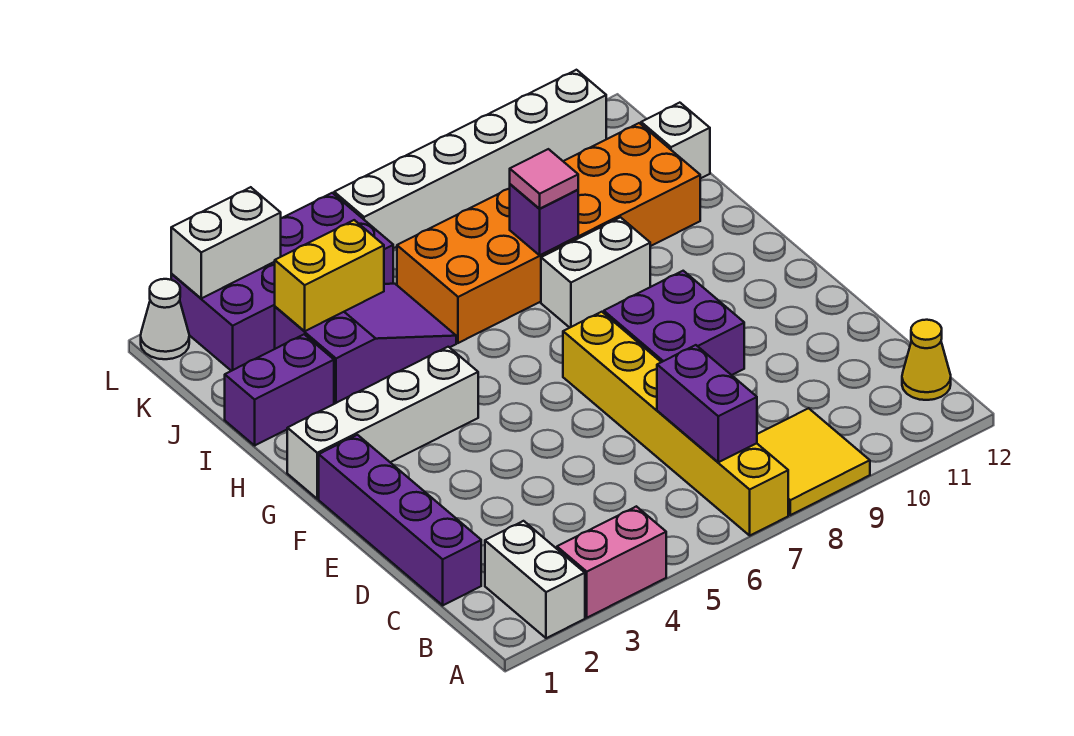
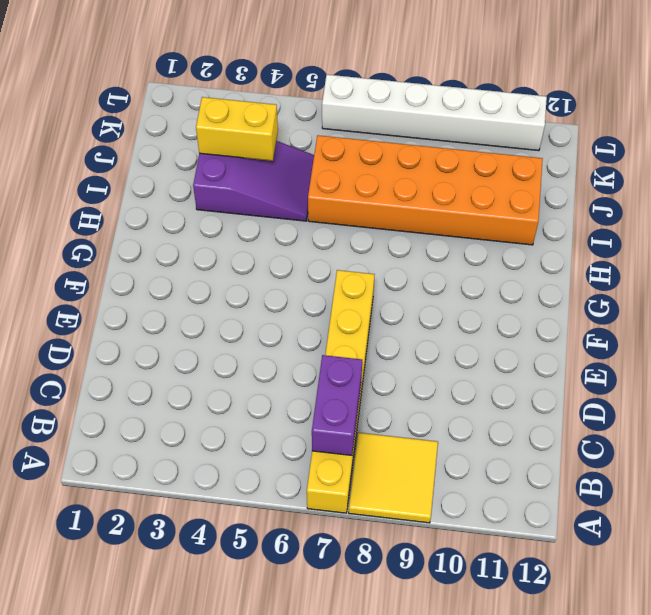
none -> white 1x2 brick [485,521,585,638]
none -> pink 1x2 brick [557,506,666,618]
none -> yellow 1x1 cone [902,320,951,400]

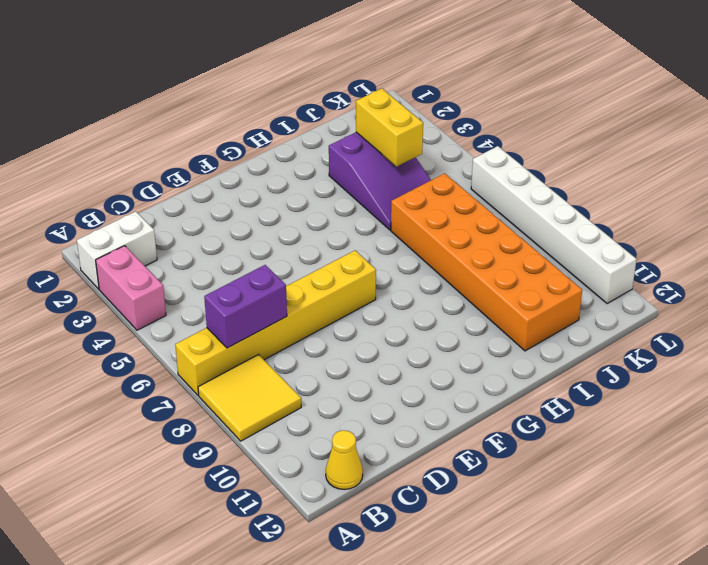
none -> purple 1x4 brick [319,435,481,605]
none -> purple 2x2 brick [603,271,744,375]
none -> white 1x4 brick [287,347,478,499]

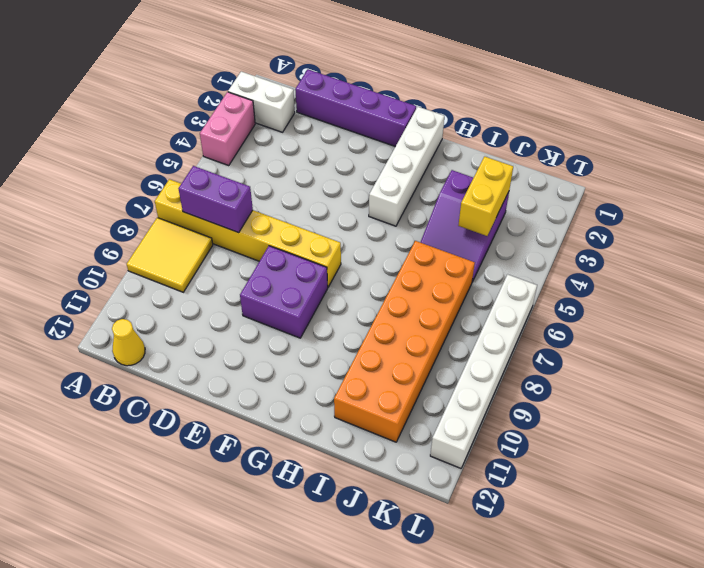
none -> white 1x2 brick [541,217,650,328]
none -> purple 1x2 brick [225,334,334,445]
none -> white 1x1 brick [641,103,710,179]

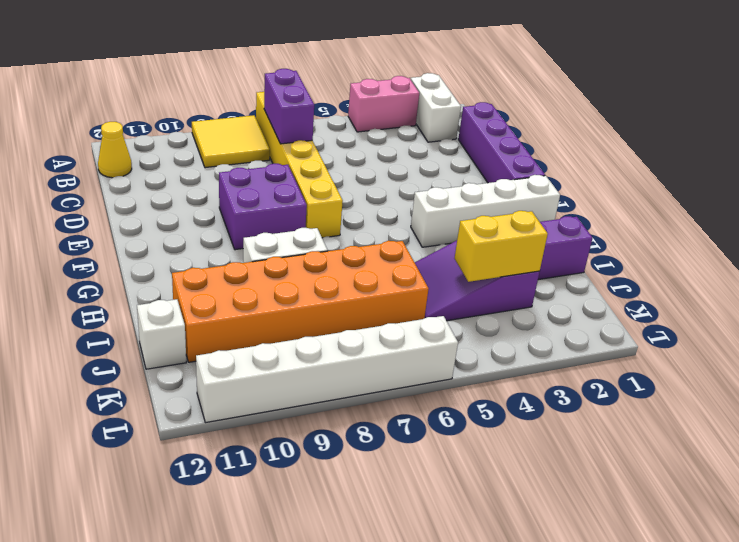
none -> purple 2x4 brick [171,193,393,371]
none -> white 1x1 cone [141,279,189,359]
none -> purple 1x1 brick [510,184,578,255]

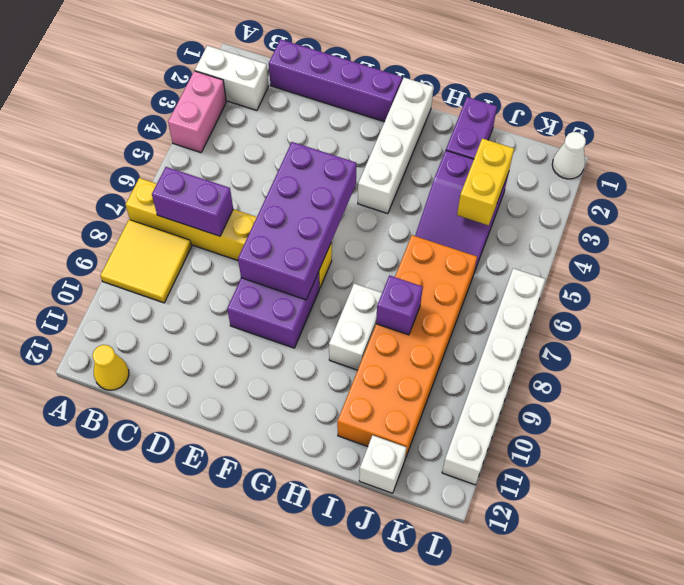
purple 2x4 brick [238,142,356,300] -> purple 2x4 brick moved to [171,193,393,371]
none -> white 1x2 brick [171,187,281,298]
none -> pink 1x1 tile [510,149,578,209]

